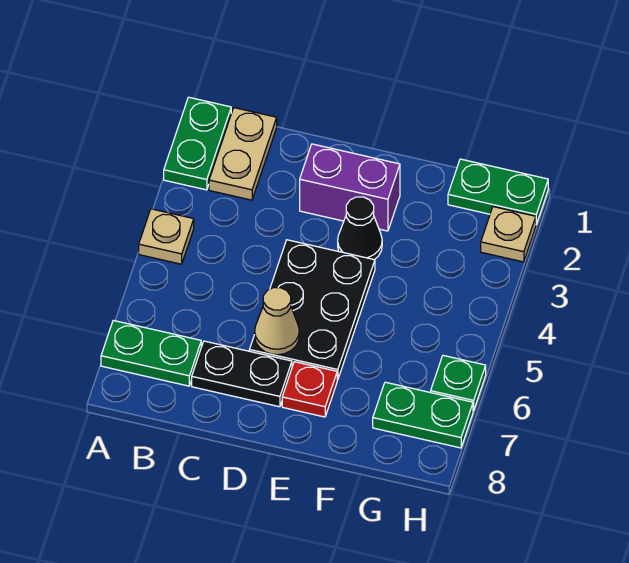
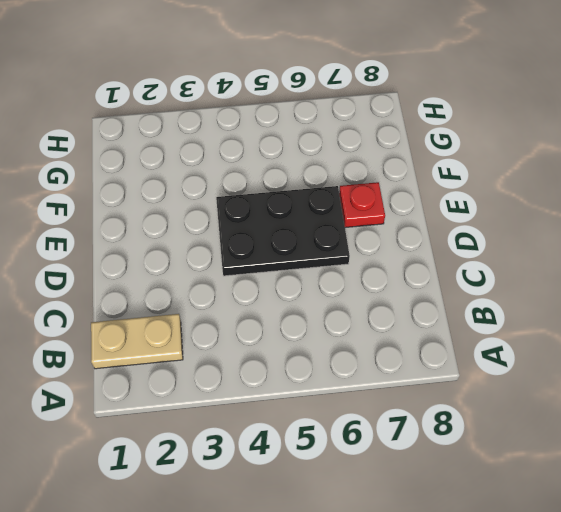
none -> green 1x2 plate [164,97,231,190]
none -> tan 1x1 plate [139,209,194,264]
none -> green 1x2 plate [101,320,201,386]

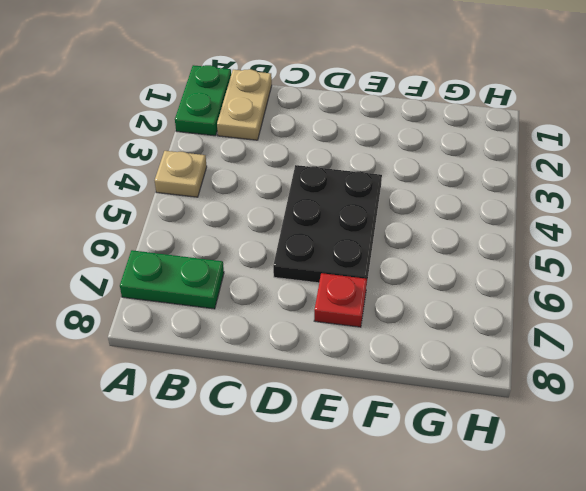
none -> black 1x2 plate [192,341,292,407]
none -> purple 1x2 brick [300,144,400,231]
none -> black 1x1 cone [338,197,382,260]

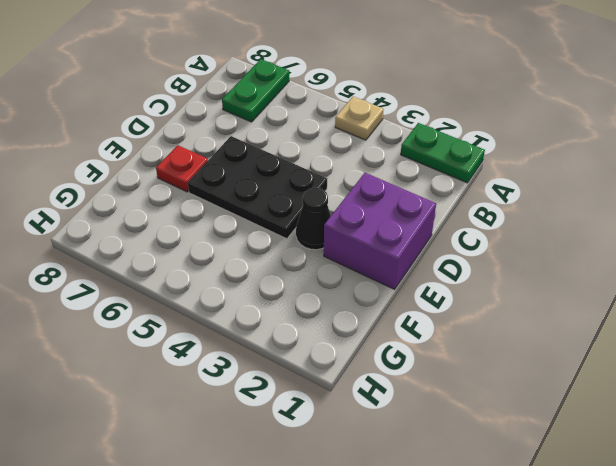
purple 2x2 brick [324,173,436,289] -> purple 1x2 brick [300,144,400,231]
none -> tan 1x2 plate [209,108,277,200]
none -> black 1x2 plate [192,341,292,407]
none -> green 1x2 plate [448,159,548,224]

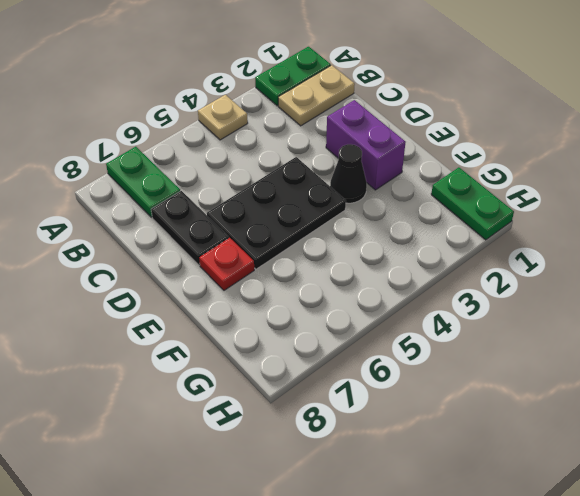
none -> green 1x2 plate [373,382,473,448]
none -> tan 1x1 plate [481,207,536,262]
none -> green 1x1 plate [431,355,486,411]

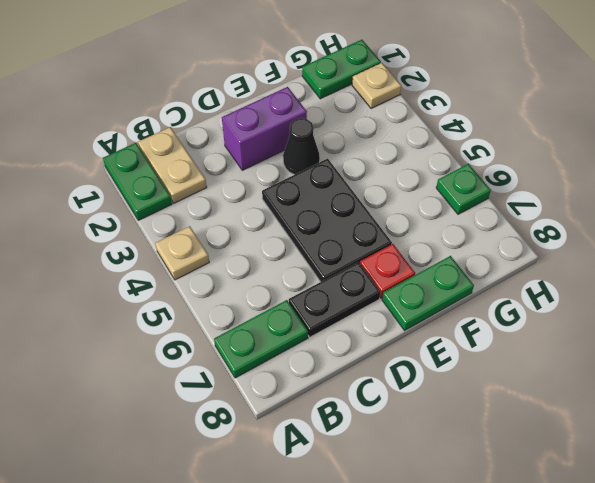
green 1x2 plate [382,256,474,330] -> green 1x2 plate moved to [373,382,473,448]
none -> tan 1x1 cone [255,288,299,355]

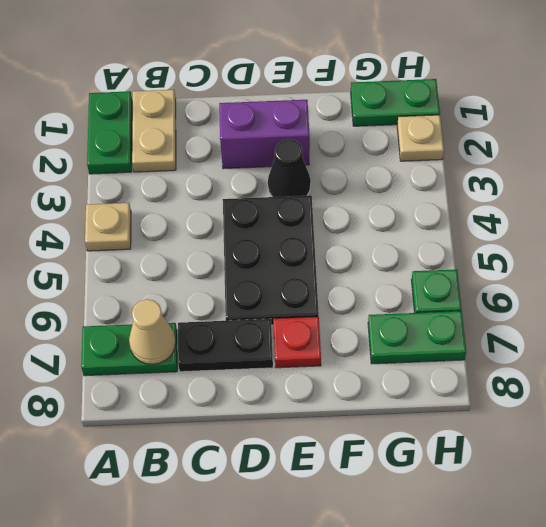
tan 1x1 cone [129,299,176,364] -> tan 1x1 cone moved to [255,288,299,355]

